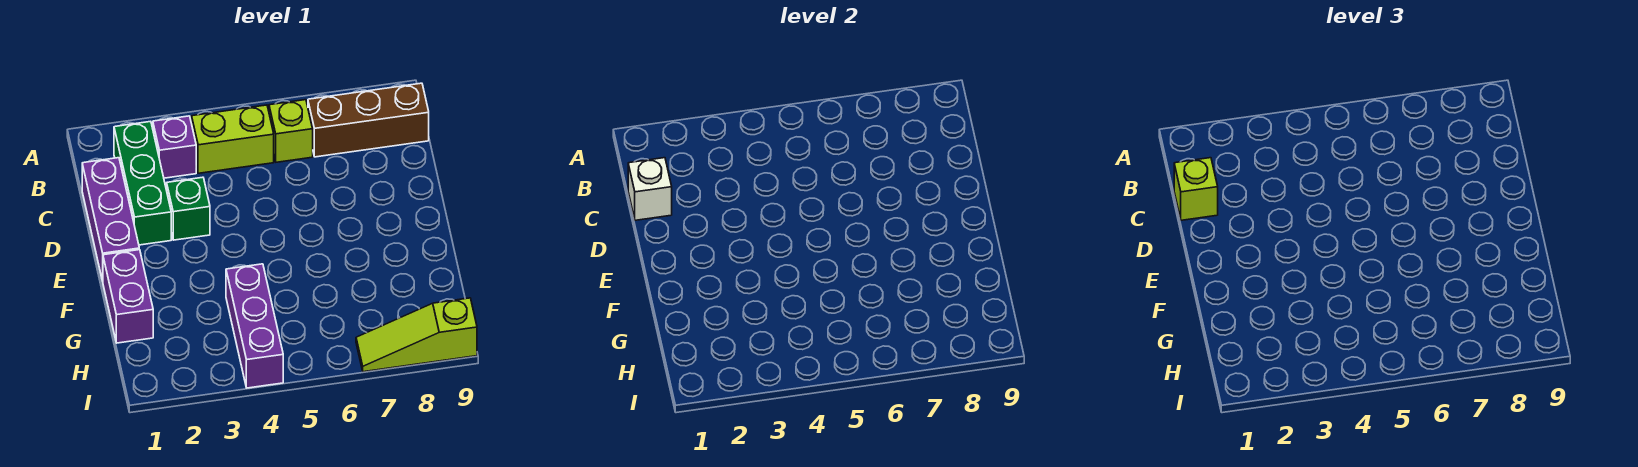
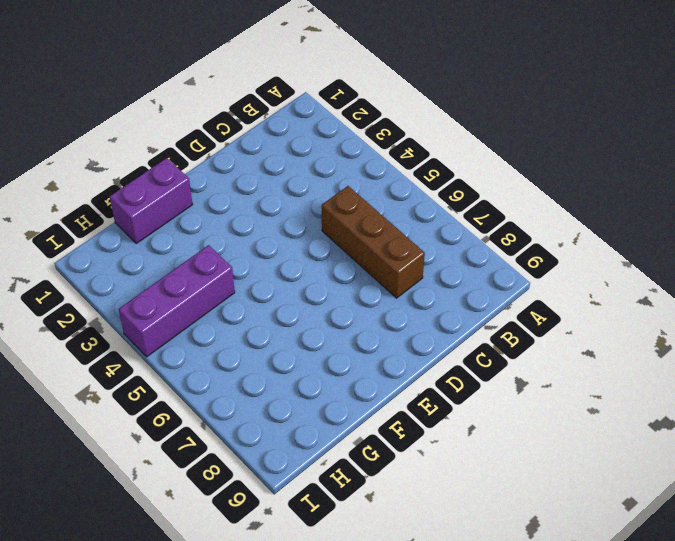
brown 1x3 brick [322,186,425,298] -> brown 1x3 brick moved to [308,83,429,157]
none -> green 1x3 brick [114,121,171,245]
none -> purple 1x1 brick [153,116,196,178]
none -> lime 1x2 brick [192,105,274,173]

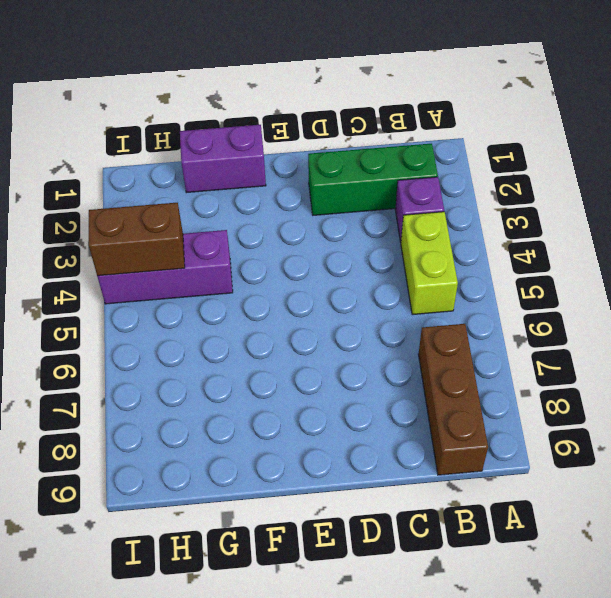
brown 1x2 brick [89,203,185,276] -> none
none -> lime 1x1 brick [269,100,313,162]
none -> purple 1x3 brick [82,158,139,281]
none -> green 1x1 brick [167,177,210,240]

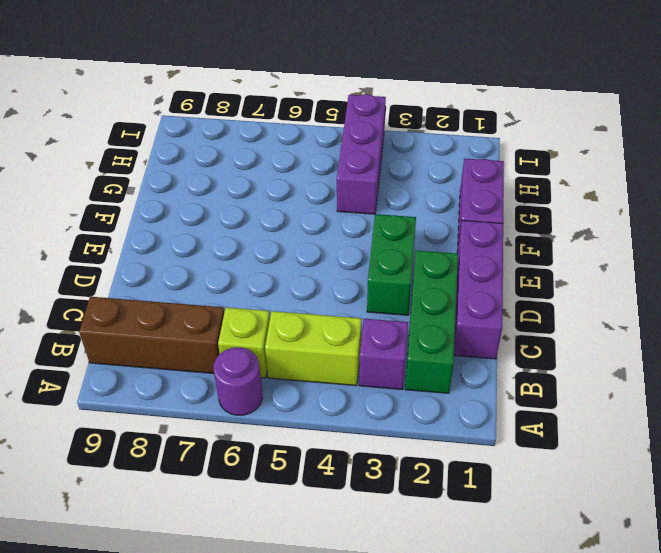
purple 1x1 round brick [214,347,262,415] -> none
green 1x2 brick [367,214,416,315] -> green 1x1 brick [167,177,210,240]
none -> lime 1x3 slope [356,298,477,372]
none -> white 1x1 brick [628,158,672,220]
none -> lime 1x1 brick [1174,158,1218,220]

